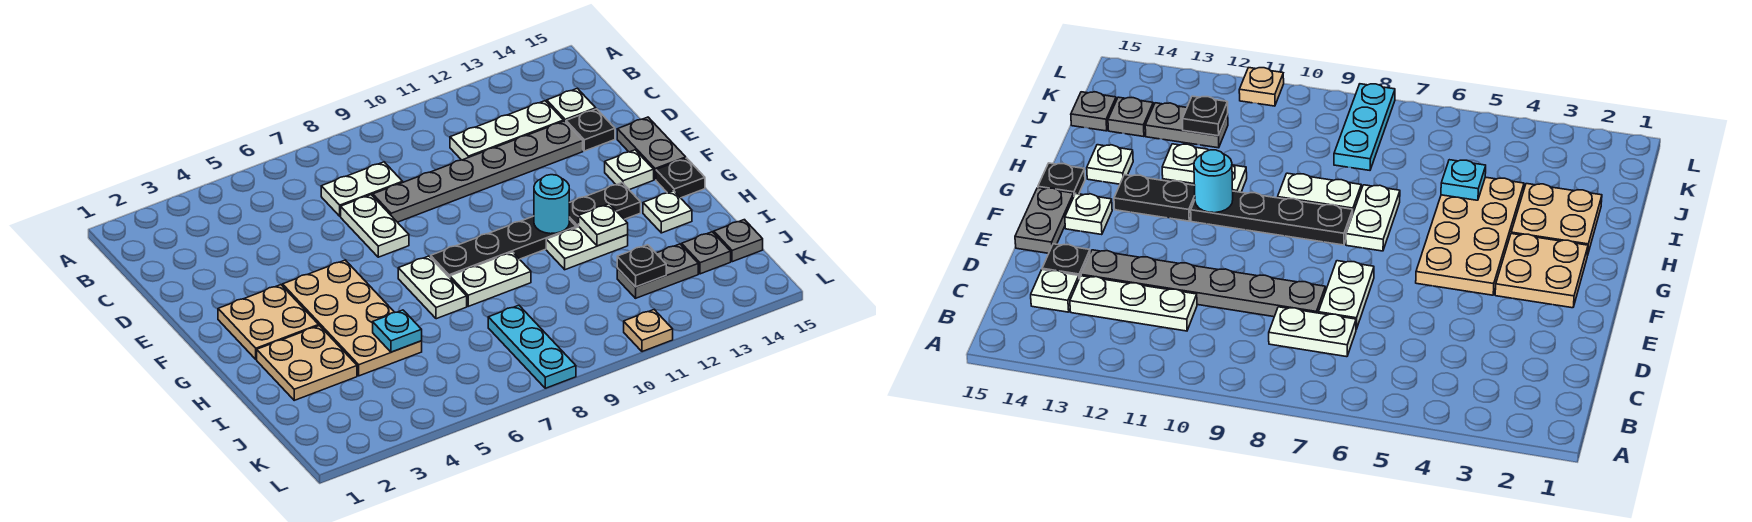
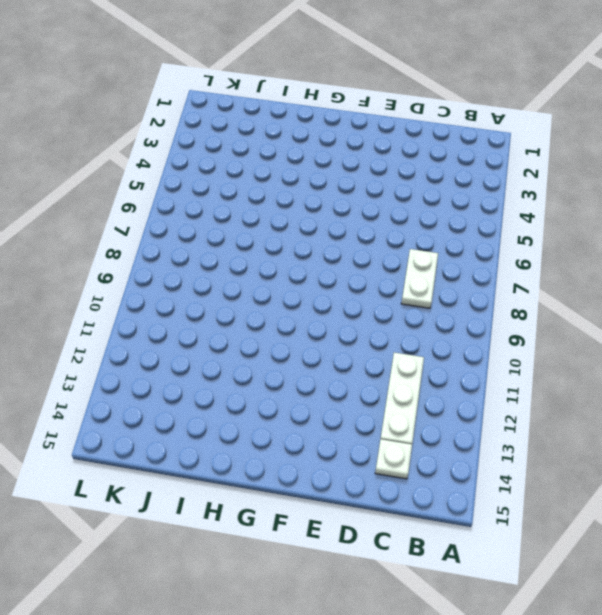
none -> white 1x2 plate [341,195,409,257]
none -> grey 1x6 plate [373,121,583,222]
none -> black 1x1 plate [566,109,615,151]

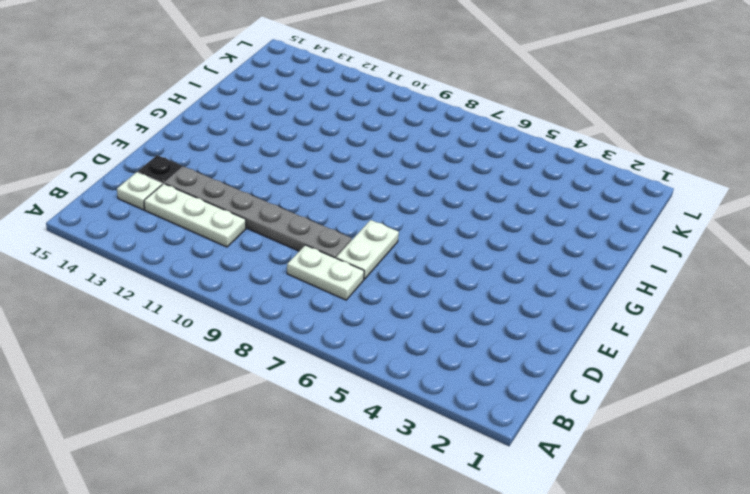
none -> grey 1x2 plate [617,117,686,180]
none -> tan 2x2 plate [218,285,319,359]
none -> tan 2x4 plate [283,260,422,376]

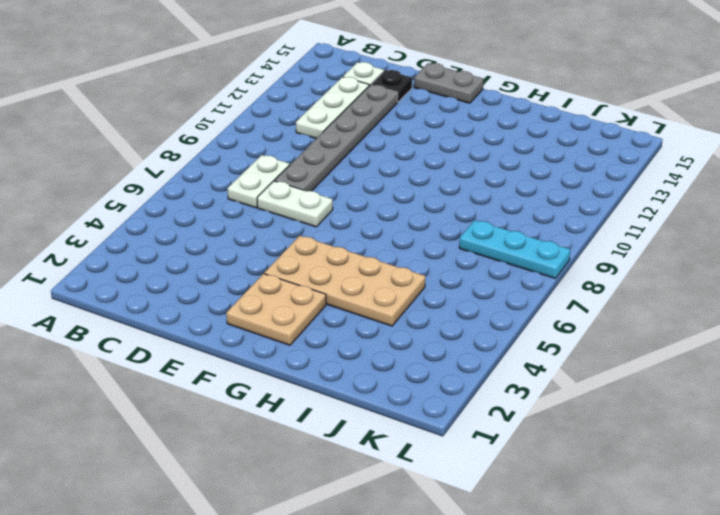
none -> white 1x1 plate [605,150,654,190]
none -> white 1x2 plate [398,256,467,319]
none -> black 1x4 plate [431,216,576,278]

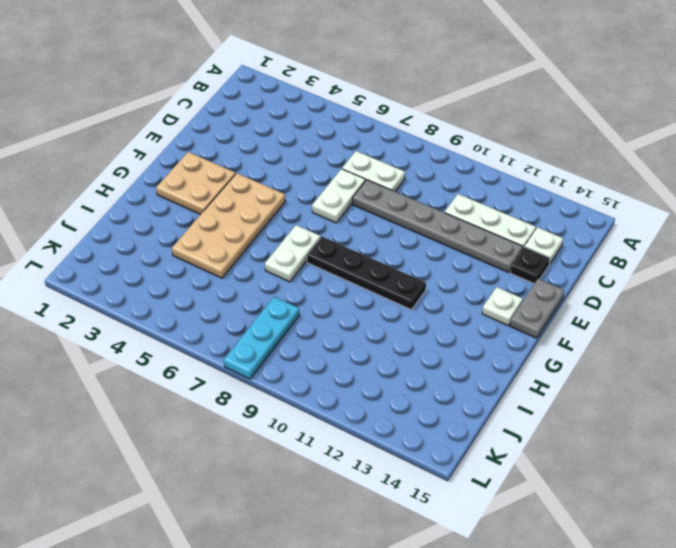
none -> black 1x2 plate [569,183,641,228]
none -> black 1x1 plate [656,158,705,198]
none -> tan 2x2 plate [257,326,357,400]

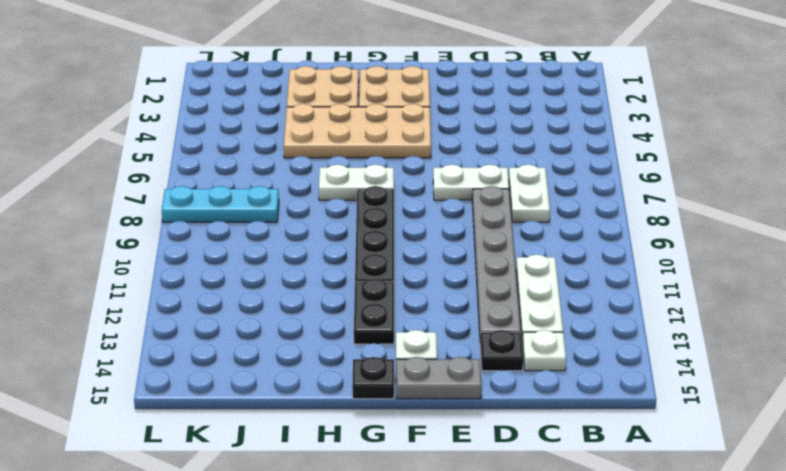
none -> white 1x2 plate [450,252,531,306]
none -> white 1x2 plate [546,227,628,270]
none -> white 1x1 plate [643,191,692,233]

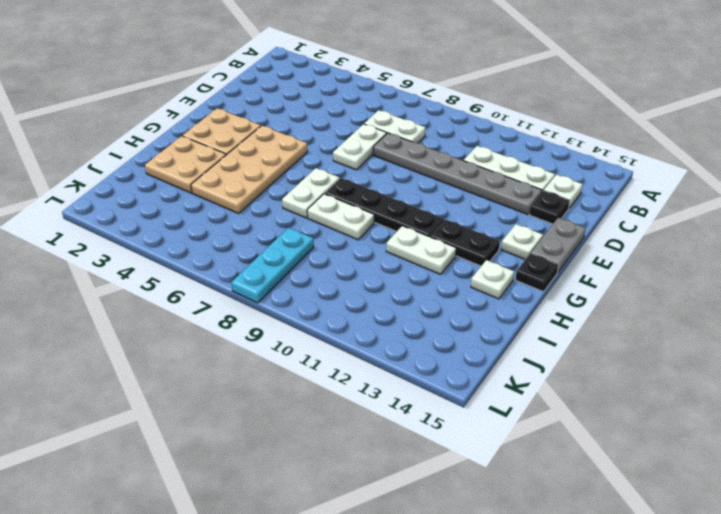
none -> grey 1x2 plate [617,244,698,298]
none -> grey 1x1 plate [682,232,731,274]
none -> grey 1x1 plate [714,220,763,262]

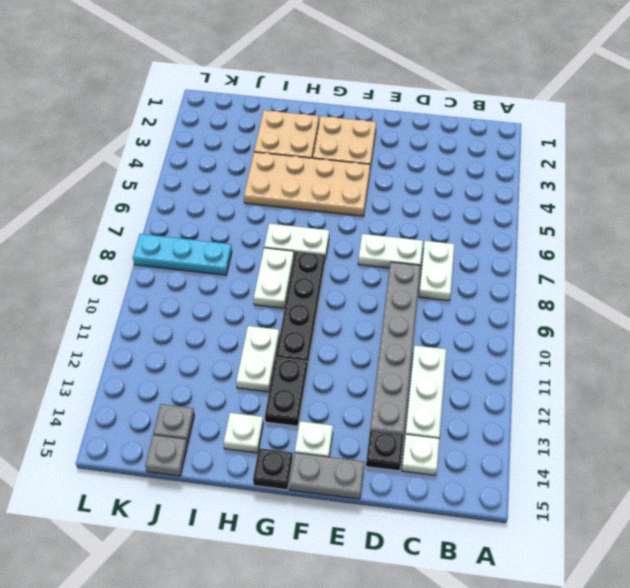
none -> grey 1x2 plate [617,244,698,298]
none -> tan 1x1 plate [624,310,673,352]
none -> cyan 1x1 round brick [534,175,569,234]

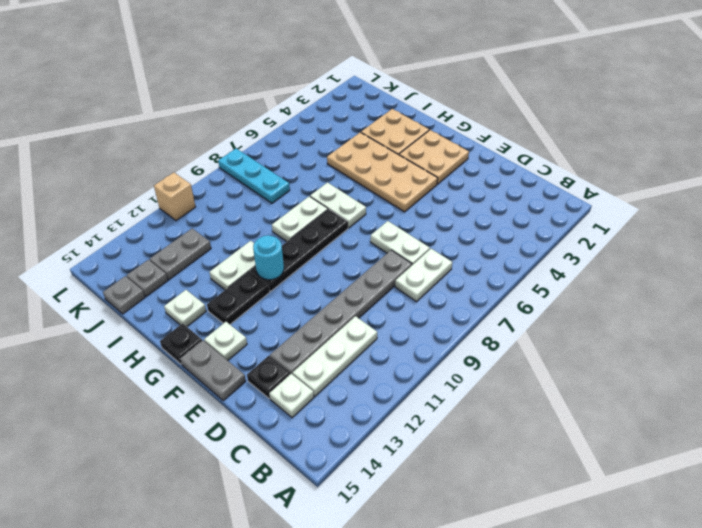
tan 1x1 brick [154,173,196,221] -> tan 1x1 plate [624,310,673,352]
none -> white 1x1 plate [579,204,628,246]
none -> cyan 1x1 plate [373,310,422,352]
none -> black 1x1 plate [617,245,666,287]

